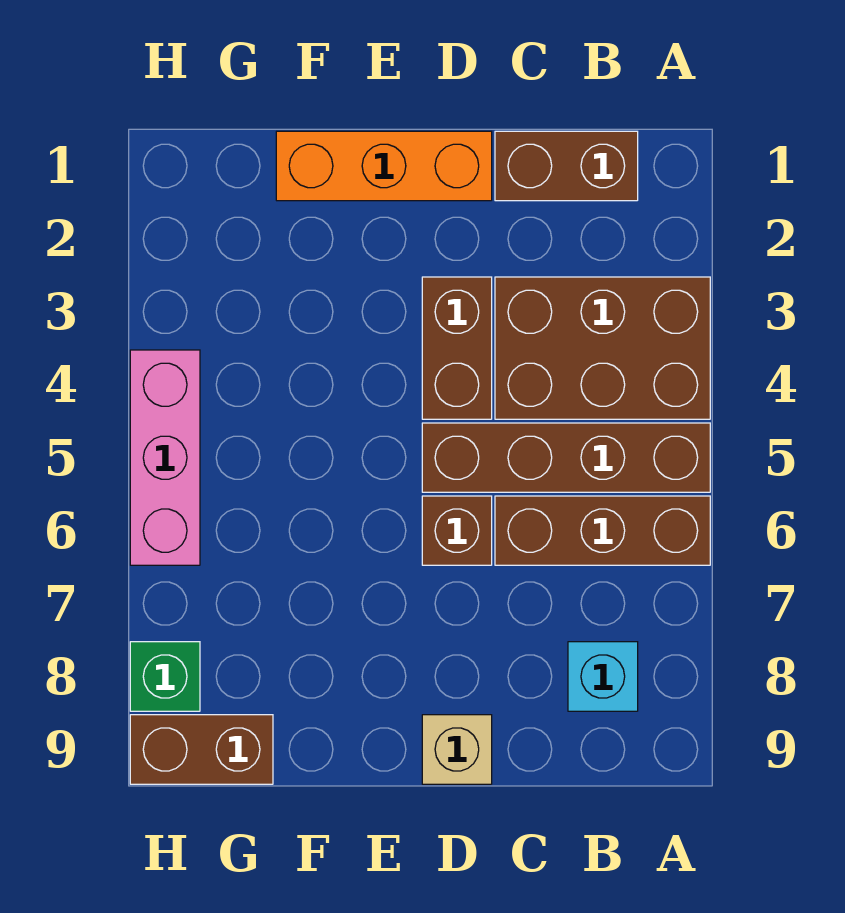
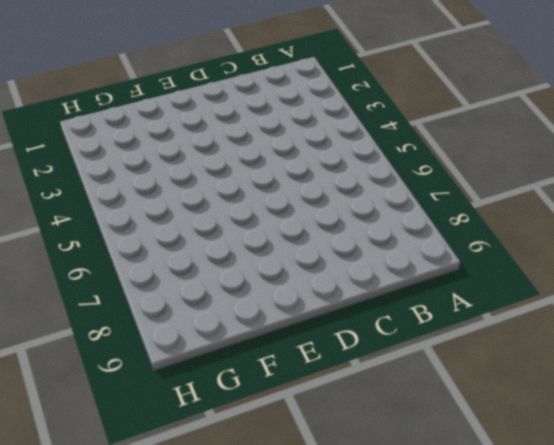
none -> brown 2x3 brick [495,277,710,419]
none -> brown 1x4 brick [422,423,710,492]
none -> brown 1x3 brick [495,496,710,565]

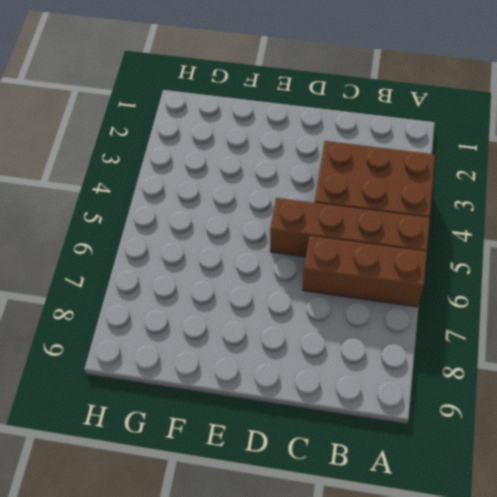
none -> brown 1x2 brick [495,131,638,201]
none -> cyan 1x1 brick [568,642,638,711]
none -> orange 1x3 brick [276,131,492,201]

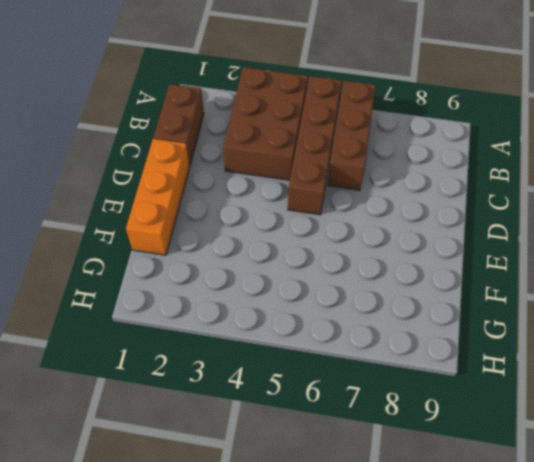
none -> cyan 1x1 brick [568,642,638,711]
none -> brown 1x2 brick [422,277,492,419]
none -> brown 1x1 brick [422,496,492,565]

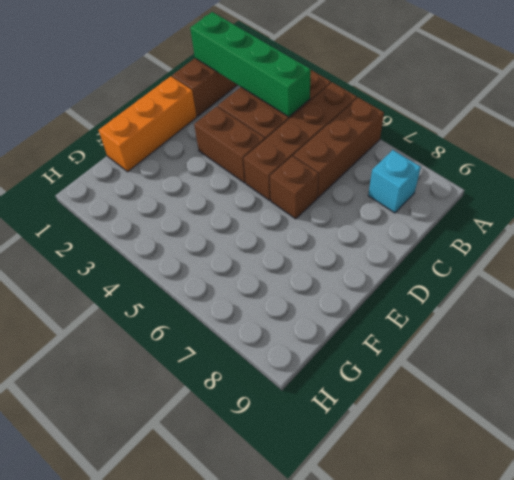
green 1x4 brick [190,12,311,117] -> none
none -> tan 1x1 brick [422,715,492,784]
none -> brown 1x2 brick [130,715,273,784]
none -> pink 1x3 brick [130,350,200,565]

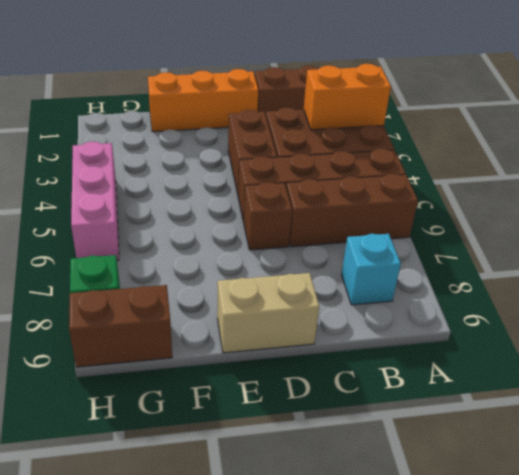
orange 1x2 brick [304,64,391,130] -> none
tan 1x2 brick [217,273,319,353] -> tan 1x1 brick [422,715,492,784]

